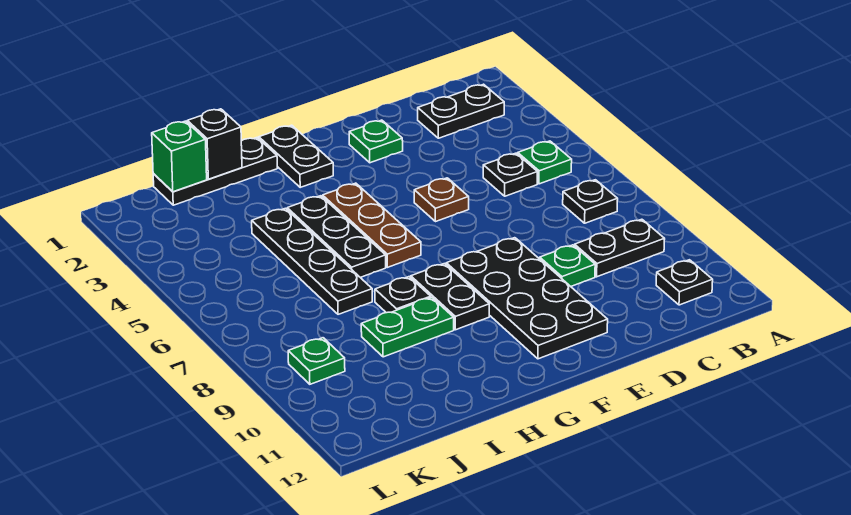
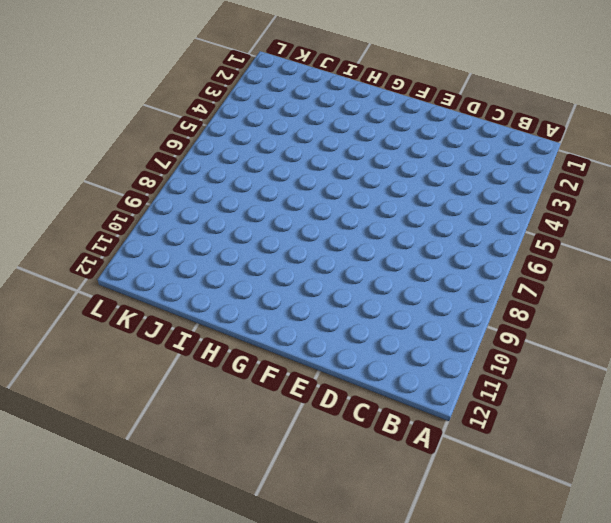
none -> black 1x2 plate [418,84,504,138]
none -> green 1x1 plate [518,141,572,184]
none -> black 1x1 plate [563,180,618,223]

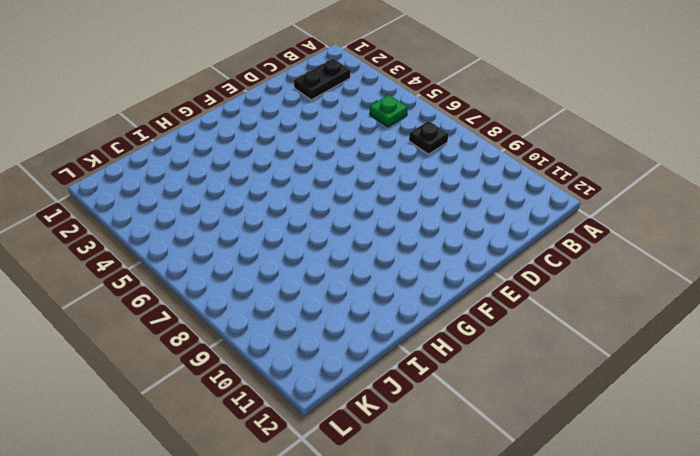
none -> black 1x2 plate [575,219,665,277]
none -> black 1x1 plate [656,260,713,305]
none -> black 1x1 plate [483,153,537,196]

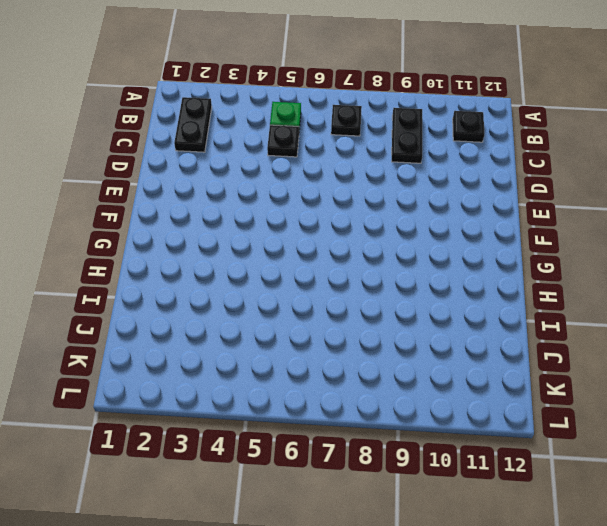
none -> green 1x1 plate [540,245,595,286]
none -> green 1x1 plate [349,120,403,163]
none -> brown 1x1 plate [414,178,469,222]

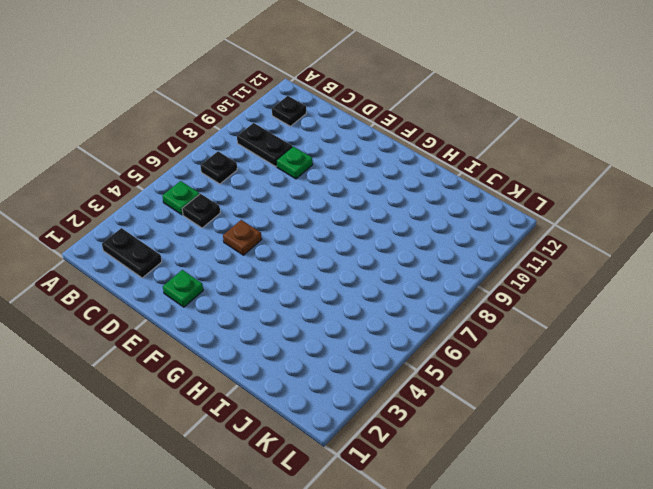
none -> black 2x4 plate [446,238,608,359]
none -> black 1x2 plate [259,125,333,187]
none -> brown 1x3 plate [323,183,421,267]

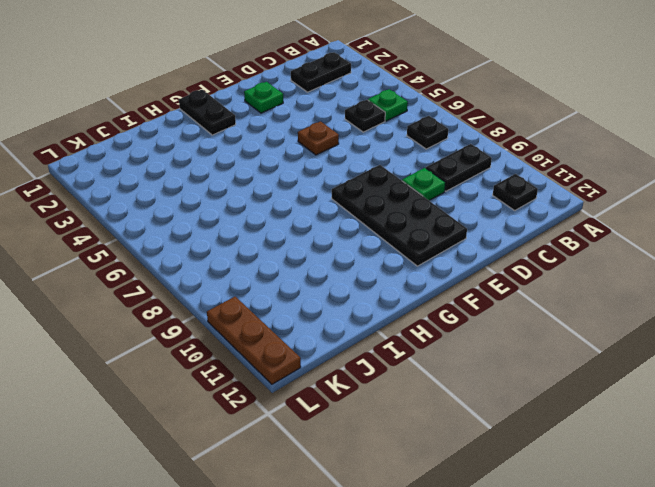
brown 1x3 plate [207,297,301,384] -> brown 1x3 plate moved to [323,183,421,267]
none -> black 1x2 plate [411,264,489,330]
none -> black 1x3 plate [153,138,277,205]
none -> black 1x3 plate [287,196,386,277]

